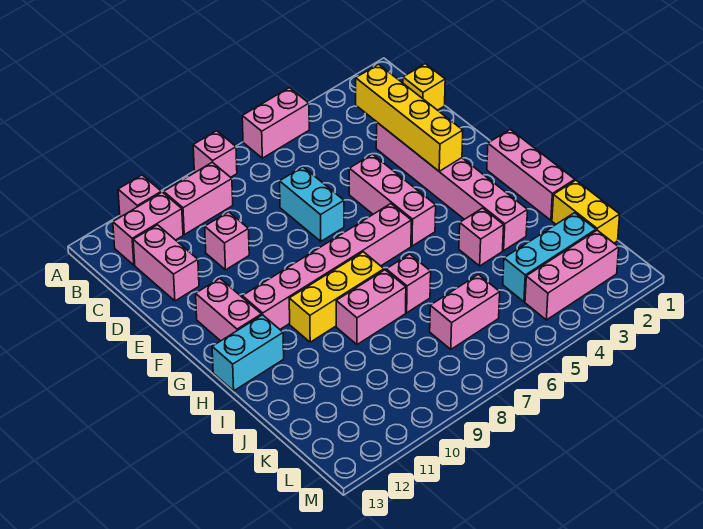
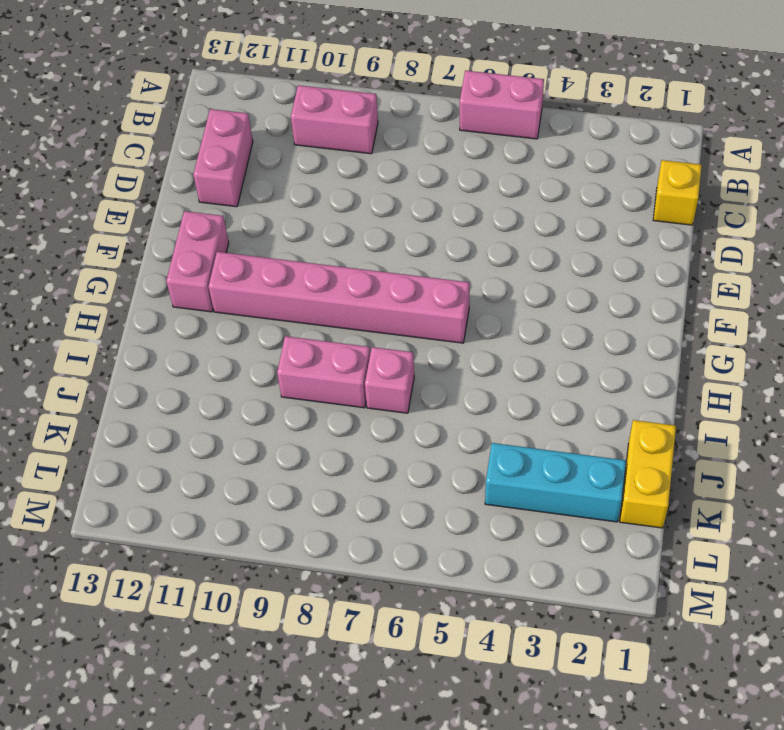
none -> pink 1x1 brick [193,131,237,177]
none -> pink 1x1 brick [118,175,161,217]
none -> pink 1x2 brick [113,192,183,265]

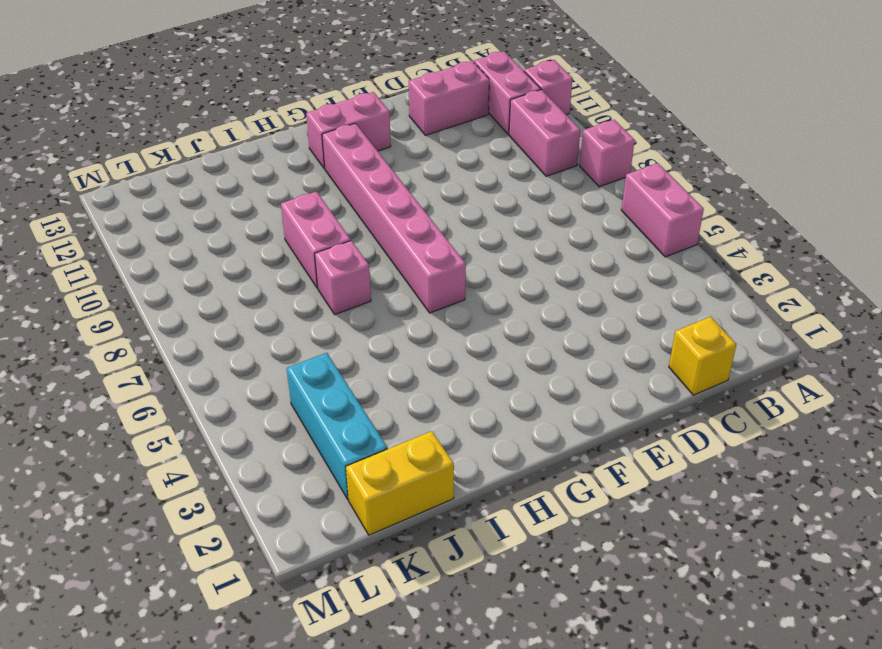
none -> pink 1x6 brick [376,123,528,251]
none -> cyan 1x2 brick [280,167,344,241]
none -> pink 1x1 brick [205,212,249,270]

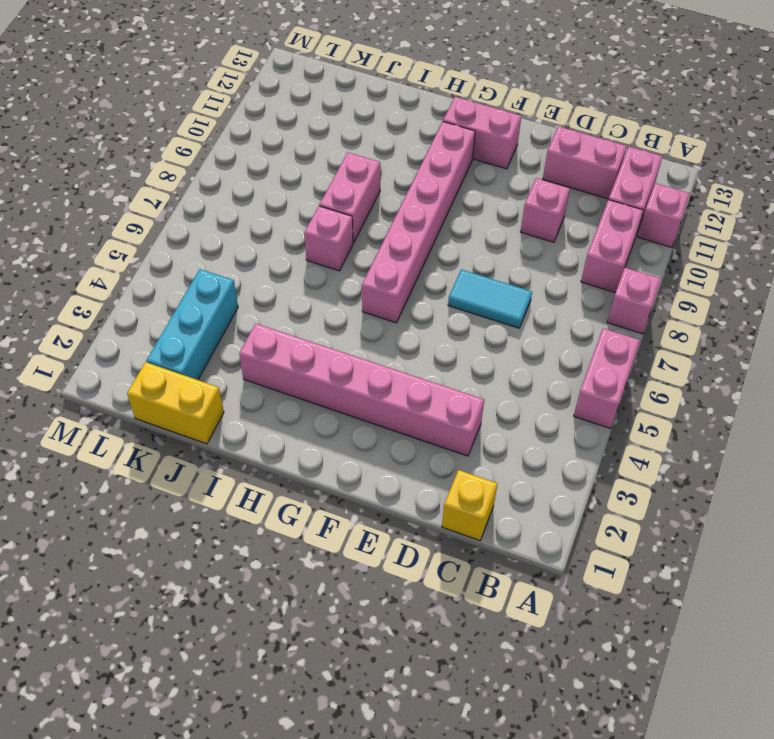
cyan 1x2 tile [448,269,532,328] -> cyan 1x2 brick [280,167,344,241]
none -> pink 1x3 brick [349,154,436,246]
none -> pink 1x3 brick [487,129,575,220]
none -> yellow 1x3 brick [289,252,384,342]

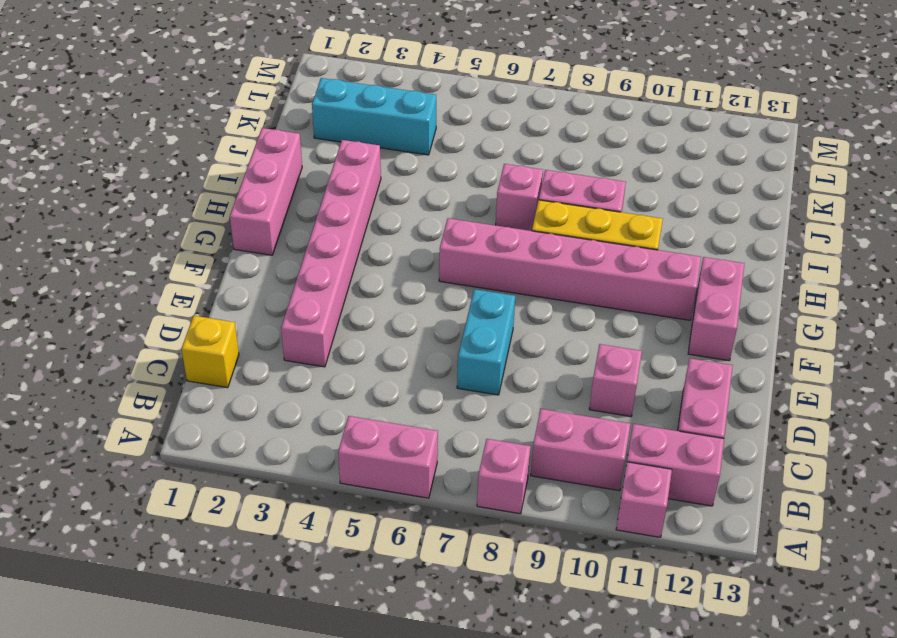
none -> pink 1x3 brick [349,154,436,246]
none -> cyan 1x2 brick [212,315,284,391]
none -> pink 1x1 brick [459,208,504,266]

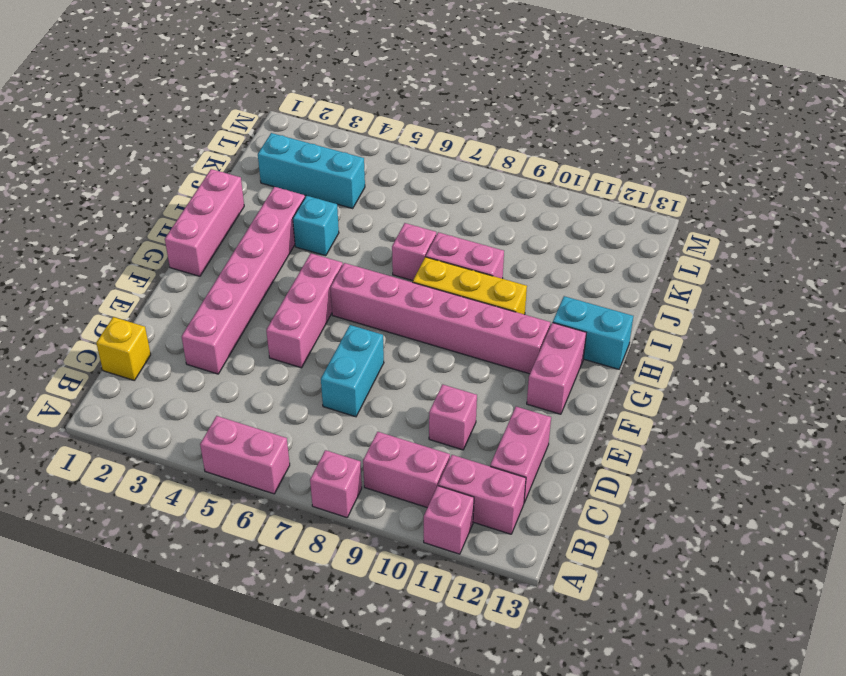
cyan 1x1 brick [293,196,339,256] -> pink 1x1 brick [459,208,504,266]
none -> yellow 1x2 brick [552,180,620,243]
none -> pink 1x2 brick [430,275,500,349]
none -> pink 1x3 brick [525,230,619,320]

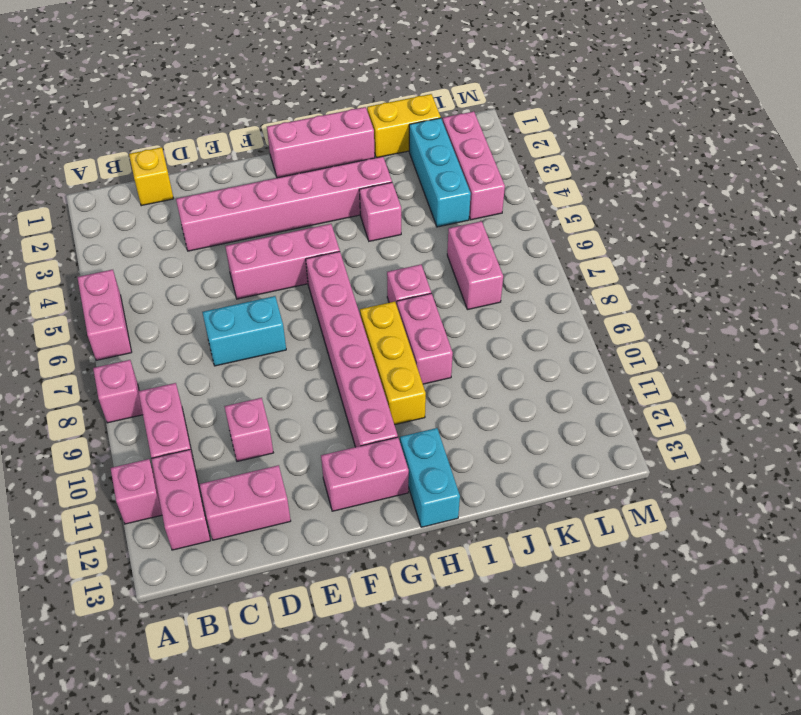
none -> yellow 1x4 brick [356,64,463,171]

